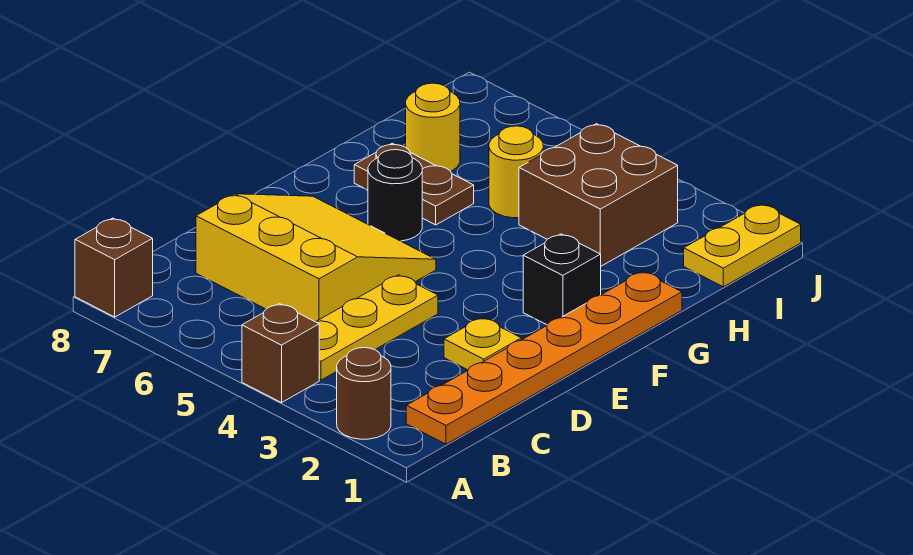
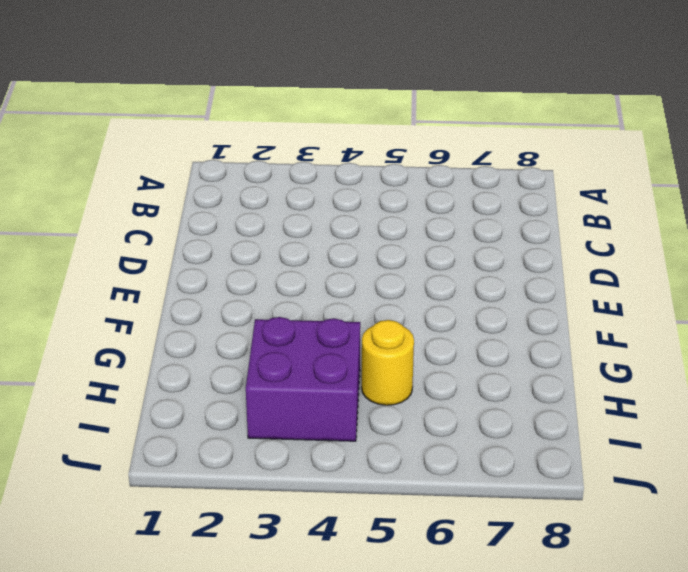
purple 2x2 brick [246,317,360,441] -> brown 2x2 brick [519,124,678,266]
none -> brown 1x1 round brick [337,348,391,439]
none -> brown 1x1 brick [242,304,319,403]
none -> brown 1x1 brick [75,218,153,317]

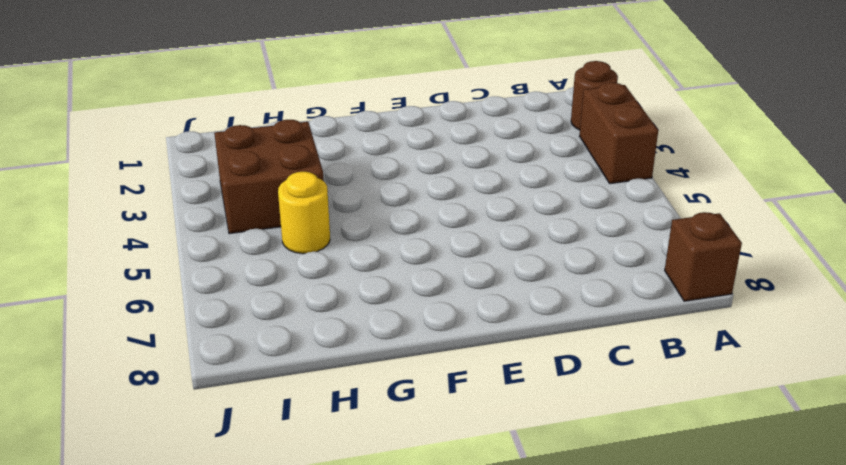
brown 1x2 brick [580,82,658,184] -> brown 1x1 brick [242,304,319,403]
none -> orange 1x6 plate [406,272,682,444]
none -> yellow 1x3 plate [315,275,438,380]
none -> yellow 3x3 slope [196,194,436,321]

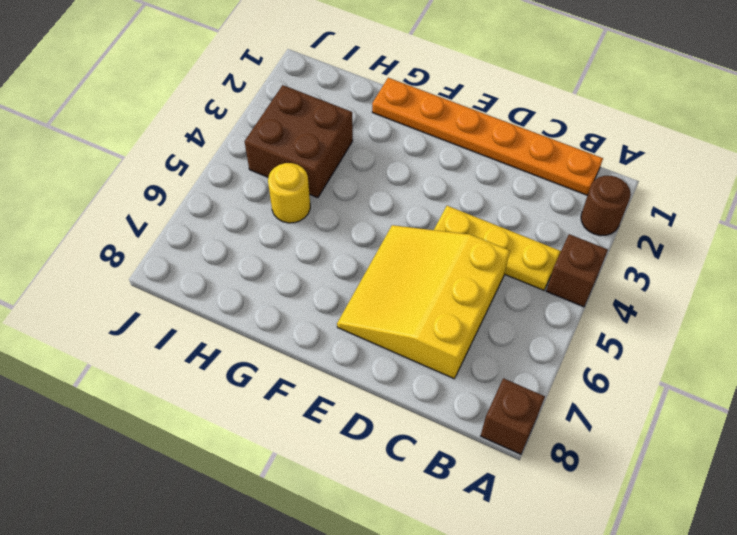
none -> yellow 1x1 plate [444,318,521,370]
none -> black 1x1 brick [523,234,601,325]
none -> black 1x1 round brick [368,150,422,241]

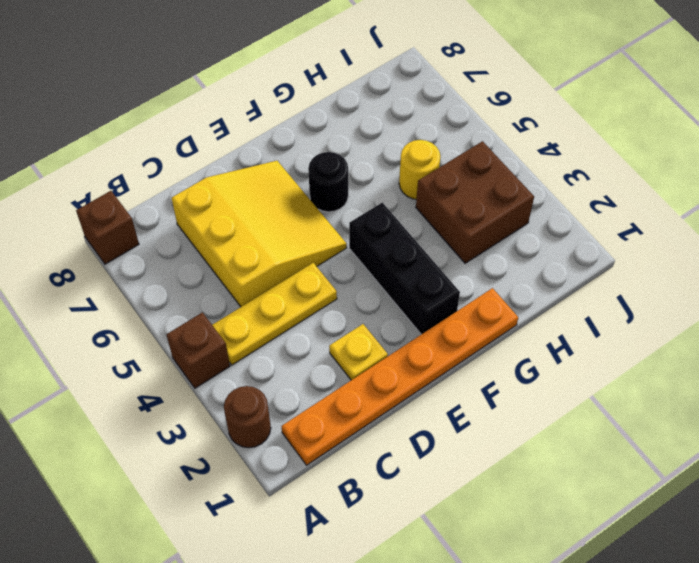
black 1x3 brick [349,202,460,334] -> black 1x1 brick [523,234,601,325]
none -> brown 1x2 plate [354,143,474,225]
none -> yellow 1x1 round brick [406,83,460,171]
none -> yellow 1x2 plate [684,204,801,287]

